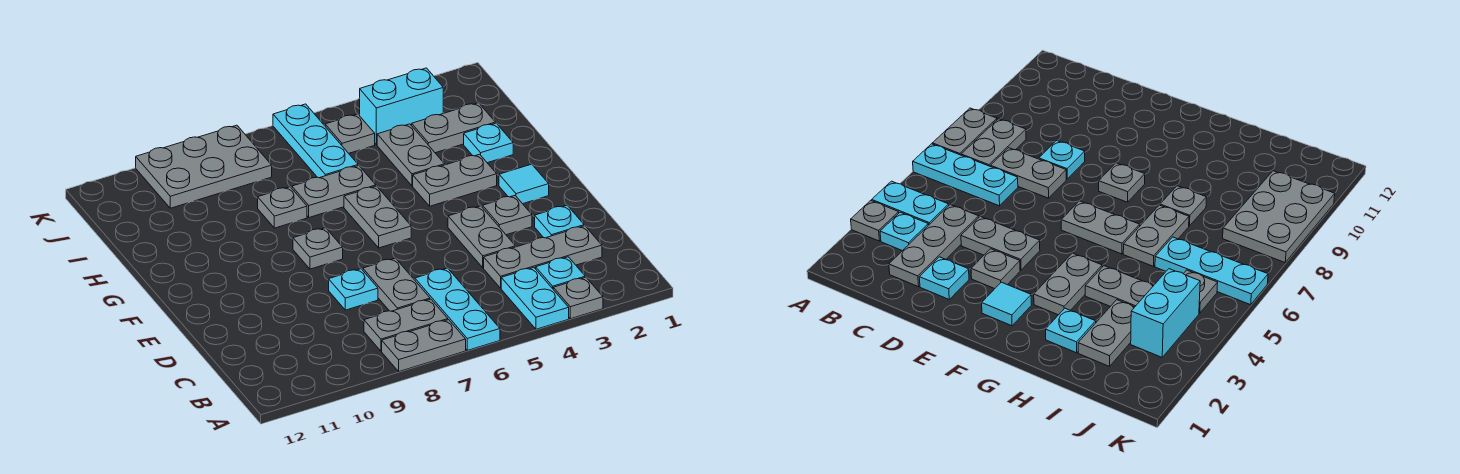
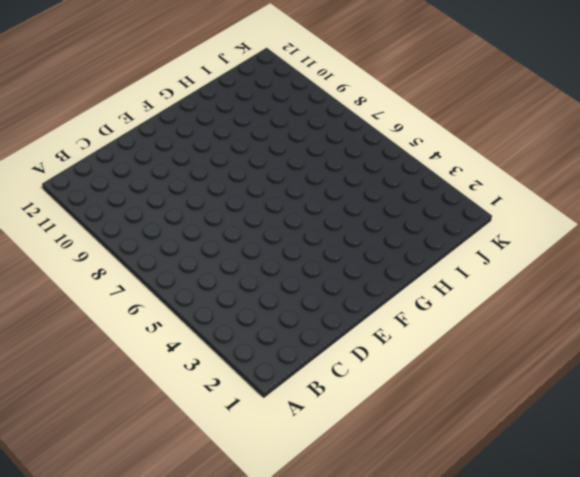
none -> grey 1x1 plate [553,277,603,319]
none -> cyan 1x2 plate [501,268,569,329]
none -> cyan 1x3 plate [415,268,500,350]

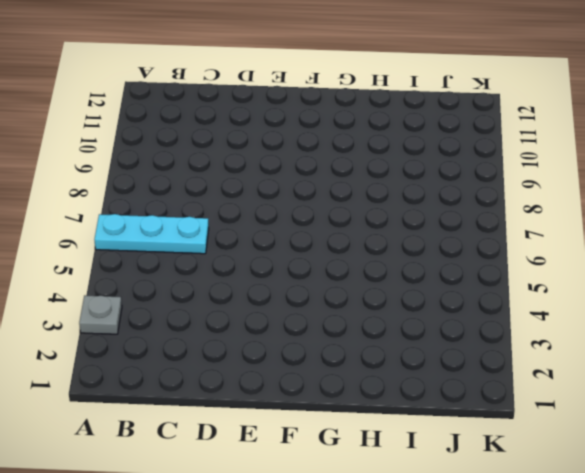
none -> cyan 1x2 plate [501,268,569,329]
none -> grey 1x2 plate [382,320,466,371]
none -> cyan 1x1 plate [536,257,585,289]

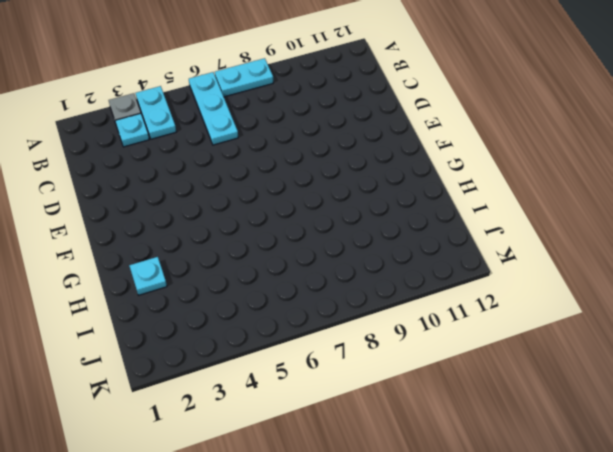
cyan 1x2 plate [215,58,273,97] -> grey 1x2 plate [382,320,466,371]
none -> grey 1x2 plate [364,299,448,351]
none -> grey 1x3 plate [484,226,602,288]
none -> grey 1x2 plate [363,258,430,311]

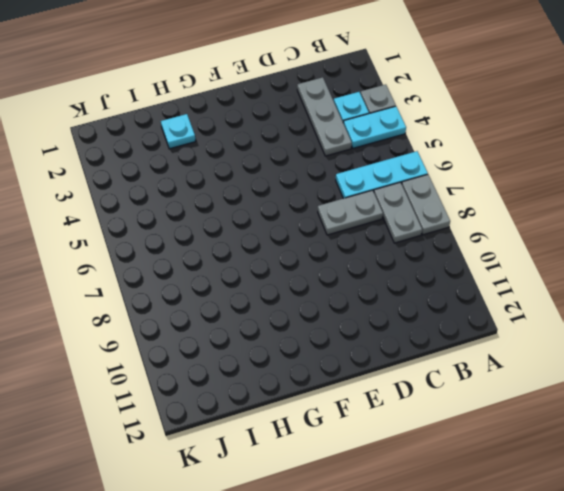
none -> cyan 1x1 plate [535,205,584,238]
none -> grey 1x2 plate [448,206,515,268]
none -> cyan 1x1 plate [329,269,378,310]

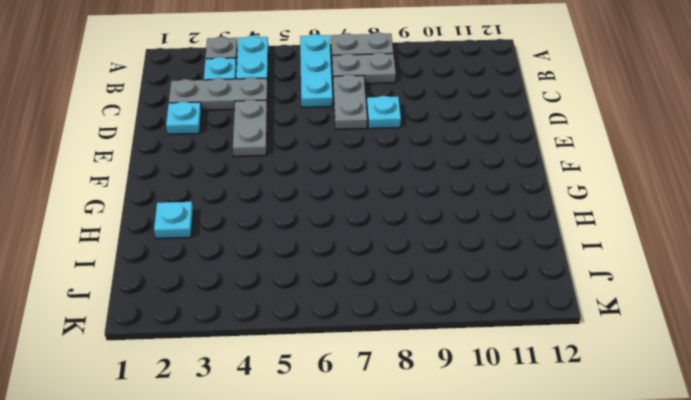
none -> grey 1x1 plate [483,195,532,235]
none -> cyan 1x1 tile [499,164,549,204]
none -> grey 1x2 plate [344,186,411,248]

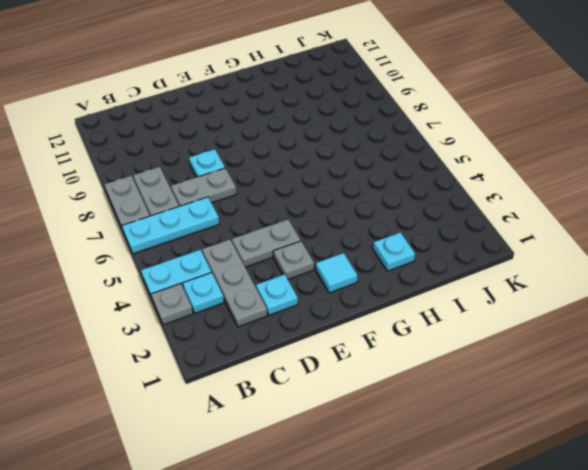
none -> grey 1x2 plate [344,186,411,248]
none -> grey 1x1 plate [293,228,343,269]
none -> grey 1x2 plate [413,154,497,206]

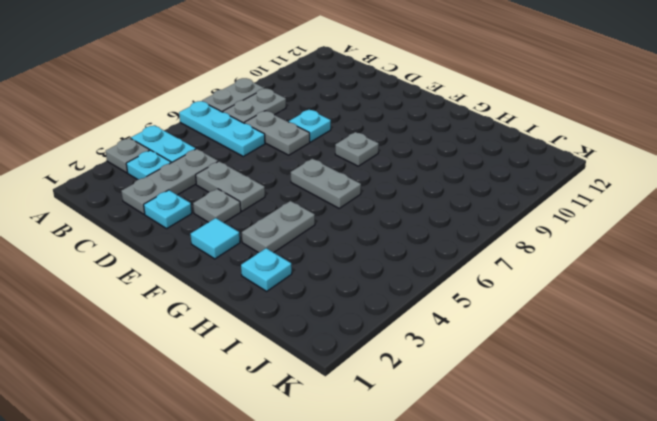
none -> grey 1x2 plate [377,124,445,186]
none -> grey 1x2 plate [292,166,376,217]
none -> grey 1x1 plate [258,187,307,228]

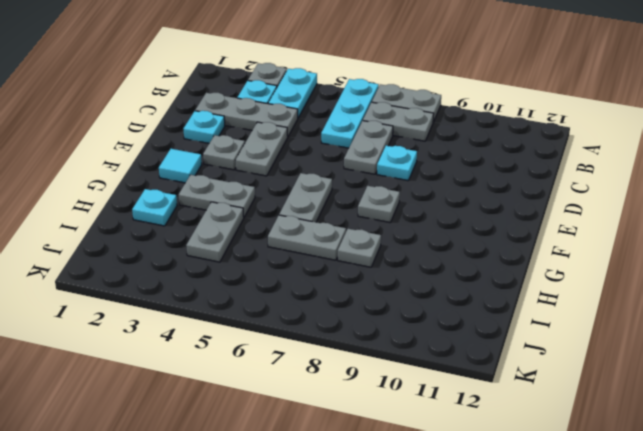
none -> grey 1x2 plate [412,103,496,153]
none -> cyan 1x3 plate [273,104,358,178]
none -> cyan 1x2 brick [360,68,443,145]

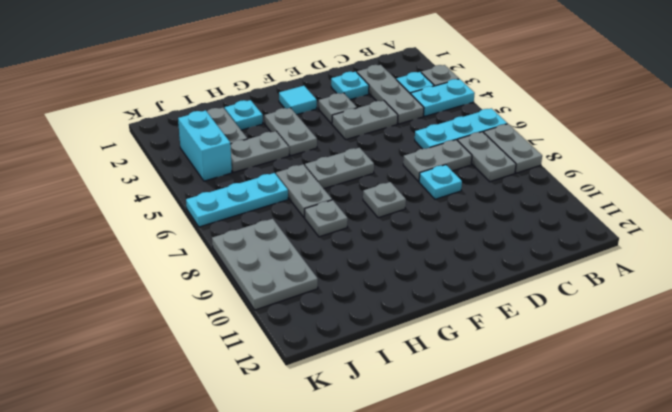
none -> grey 1x1 plate [325,114,375,153]

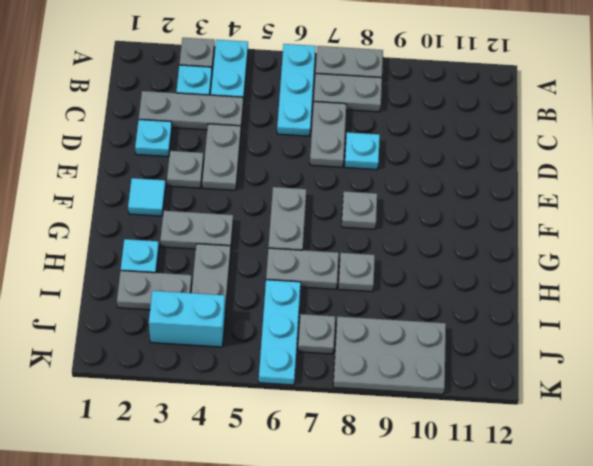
grey 1x1 plate [298,314,335,354] -> grey 1x1 plate moved to [325,114,375,153]

